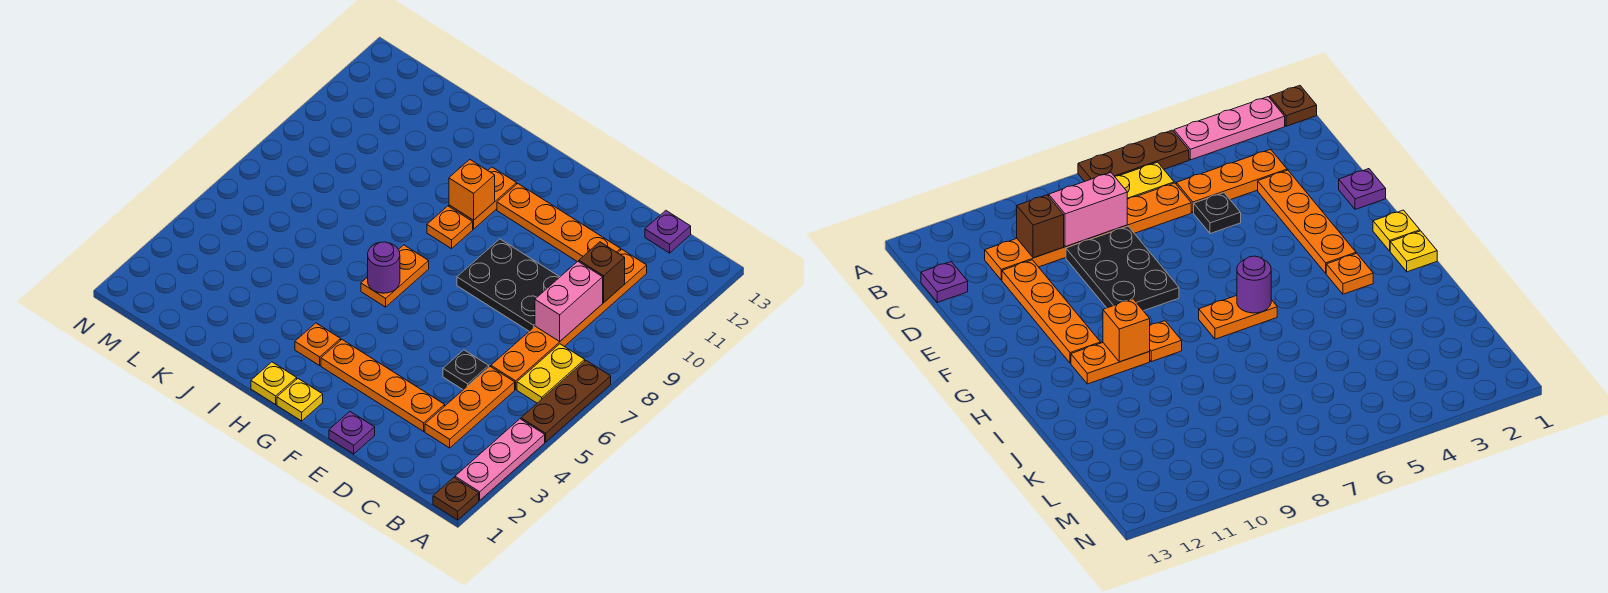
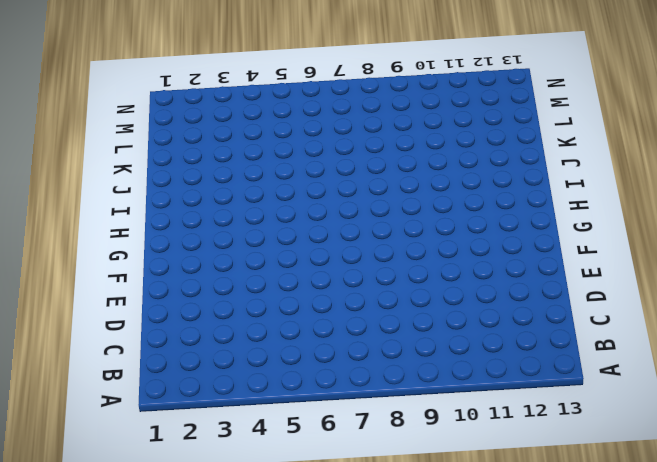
none -> brown 1x1 plate [433,478,479,520]
none -> pink 1x3 plate [455,419,545,500]
none -> brown 1x3 plate [521,361,611,442]

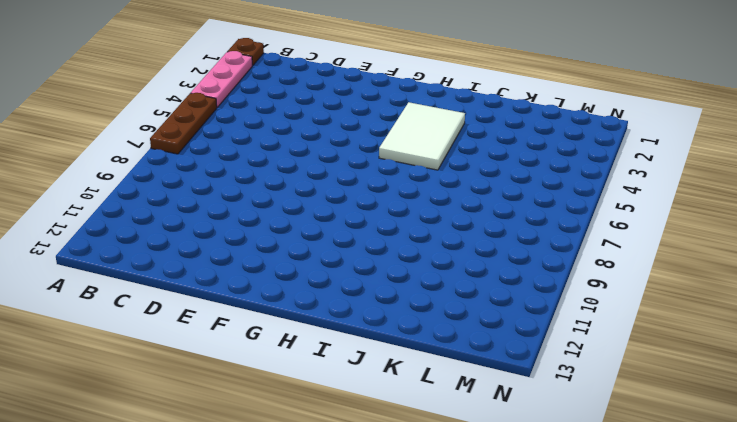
white 2x3 tile [379,102,465,170] -> orange 1x1 plate [295,323,341,365]
none -> yellow 1x2 plate [517,344,585,403]
none -> orange 1x3 plate [425,367,515,448]
none -> orange 1x6 plate [491,250,647,389]

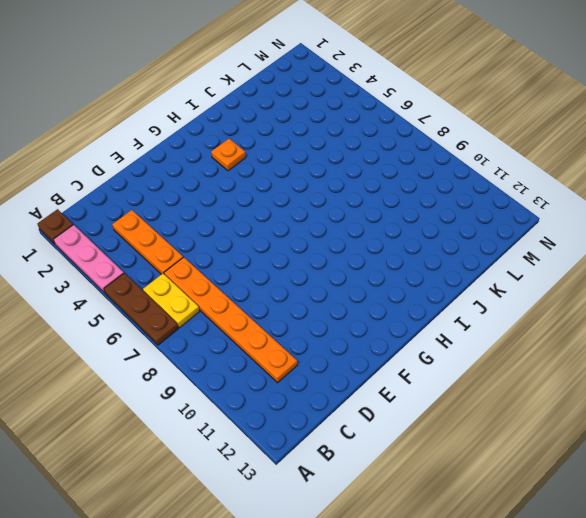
none -> purple 1x1 plate [645,211,691,253]
none -> orange 1x4 plate [321,340,445,431]
none -> black 1x1 plate [443,350,489,390]

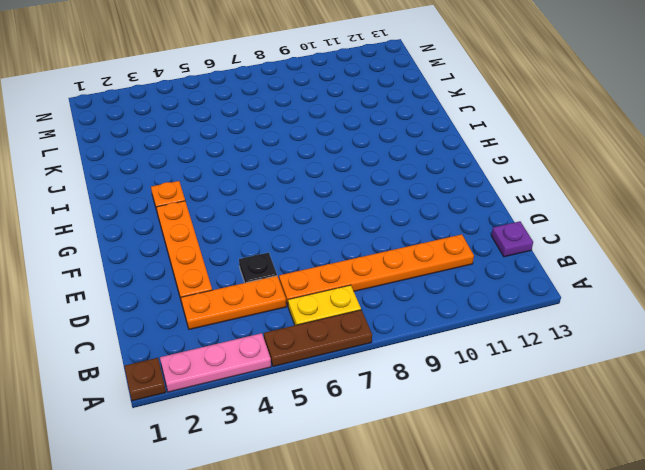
none -> black 2x3 plate [457,239,559,331]
none -> orange 1x4 plate [497,184,621,262]
none -> purple 1x1 plate [329,412,375,454]

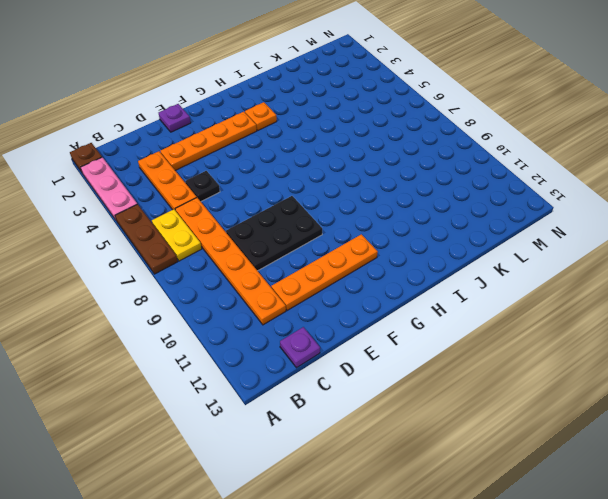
none -> yellow 1x1 plate [277,379,323,421]
none -> yellow 1x1 plate [251,362,297,404]
none -> orange 1x2 plate [361,245,429,307]

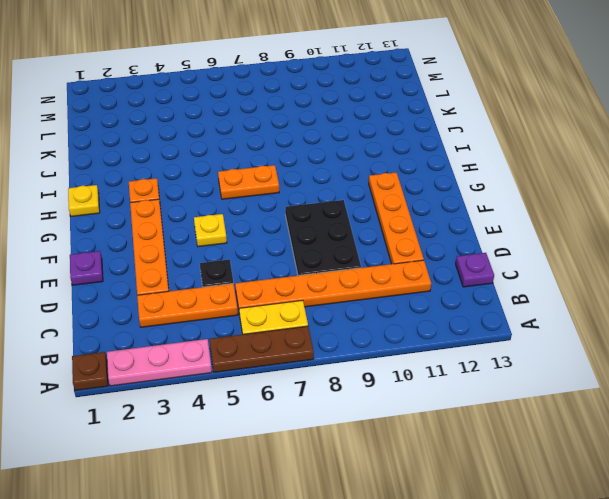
yellow 1x1 plate [194,214,227,247] -> yellow 1x1 plate moved to [277,379,323,421]
none -> orange 1x1 plate [427,206,473,249]
none -> orange 1x2 plate [449,167,517,229]
none -> pink 1x2 brick [535,262,603,341]

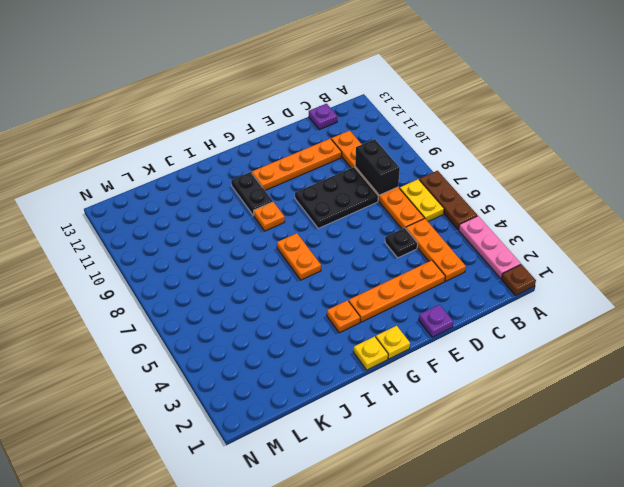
black 1x2 brick [355,139,400,195] -> pink 1x2 brick [535,262,603,341]
black 1x2 plate [231,172,273,215] -> orange 1x2 plate [449,167,517,229]
none -> brown 1x1 brick [579,242,625,302]
none -> purple 1x1 round brick [368,242,400,293]
none -> orange 1x1 brick [449,160,495,220]

